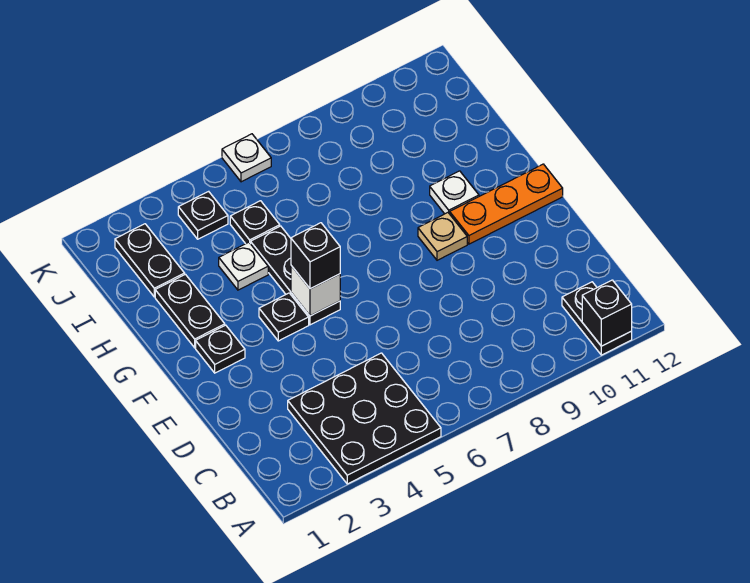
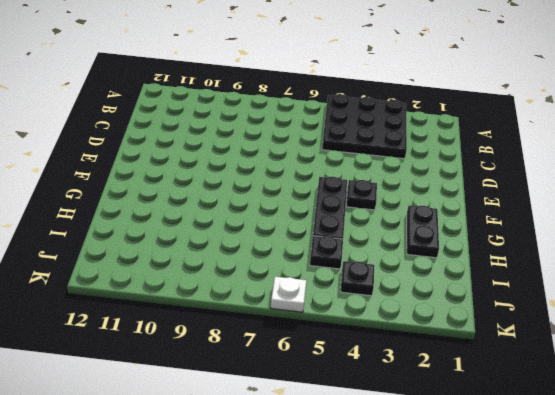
none -> black 1x2 plate [562,282,632,355]
none -> black 1x1 plate [196,325,245,373]
none -> tan 1x1 plate [418,213,467,260]

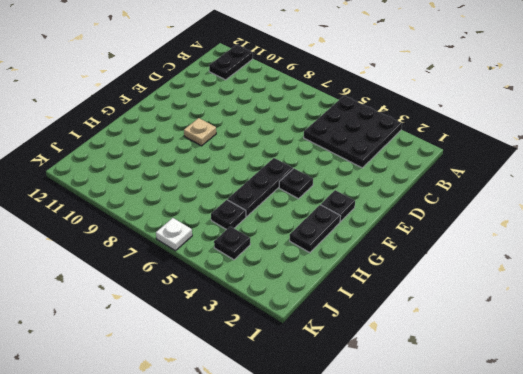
none -> orange 1x3 plate [450,164,563,244]
none -> white 1x1 plate [430,171,479,214]
none -> white 1x1 plate [219,242,268,290]

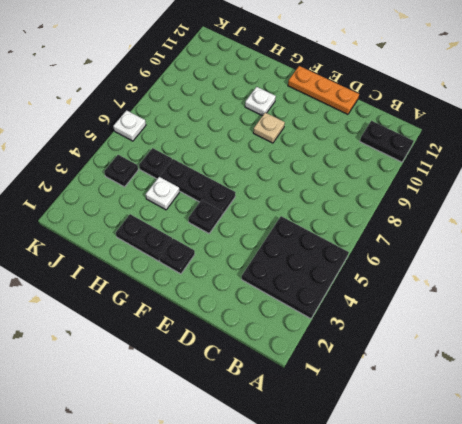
orange 1x3 plate [288,66,359,114] -> orange 1x3 plate turned to [450,164,563,244]
none -> black 1x2 plate [115,224,185,297]
none -> black 1x1 brick [582,280,632,346]
none -> white 1x1 brick [291,266,340,316]

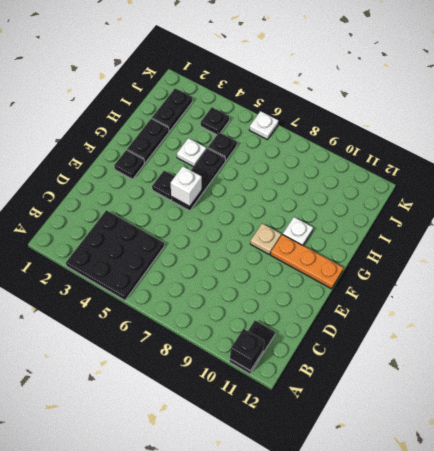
none -> black 1x1 brick [291,223,340,289]

